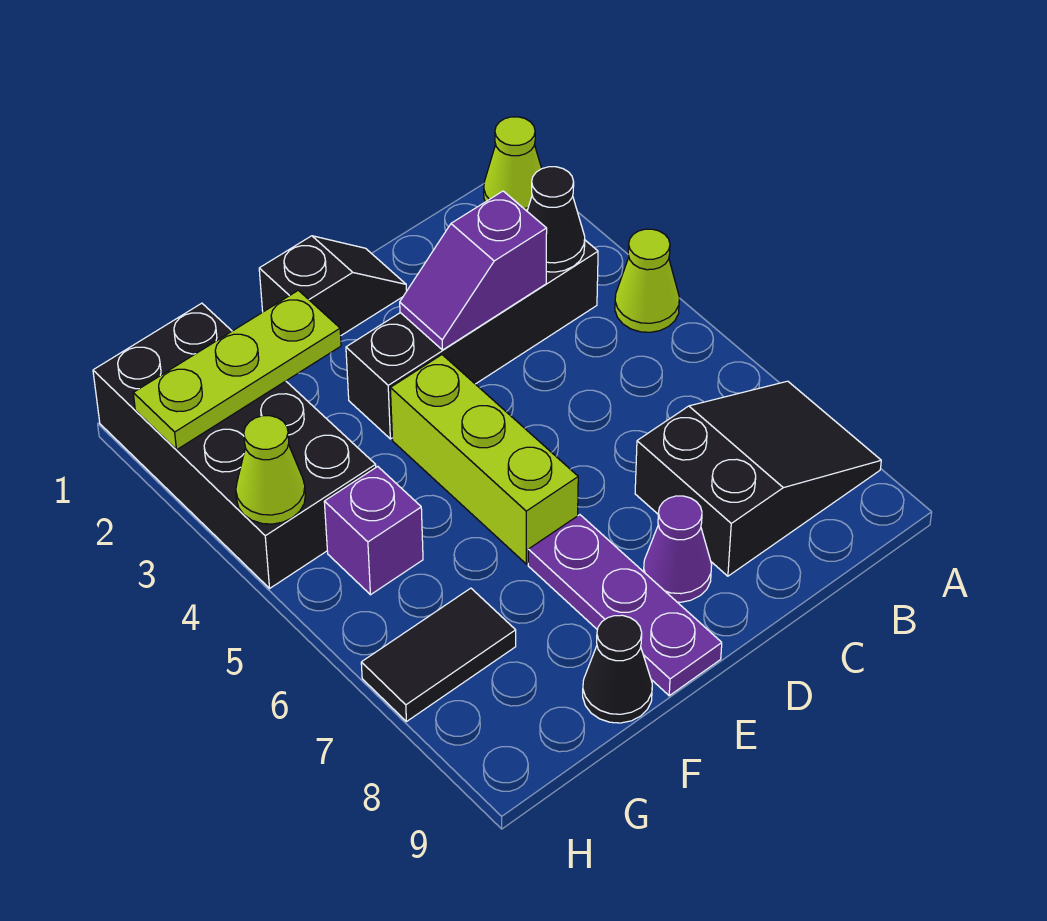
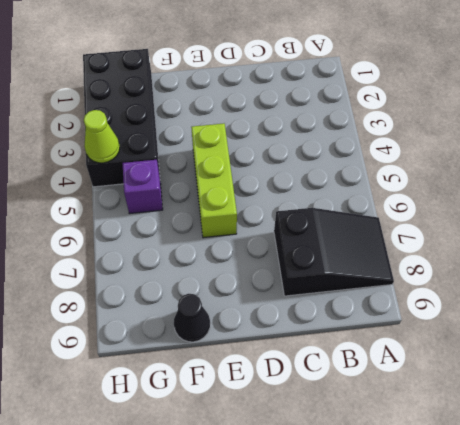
none -> lime 1x1 cone [484,117,542,211]
none -> lime 1x1 cone [615,229,679,332]
none -> black 1x4 brick [346,240,598,439]

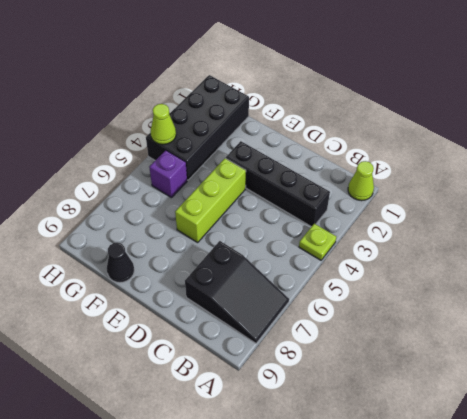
lime 1x1 plate [299,224,336,260] -> lime 1x1 cone [615,229,679,332]
none -> black 1x2 slope [259,236,407,335]
none -> purple 1x1 cone [644,496,712,602]
none -> purple 1x3 plate [528,515,722,696]

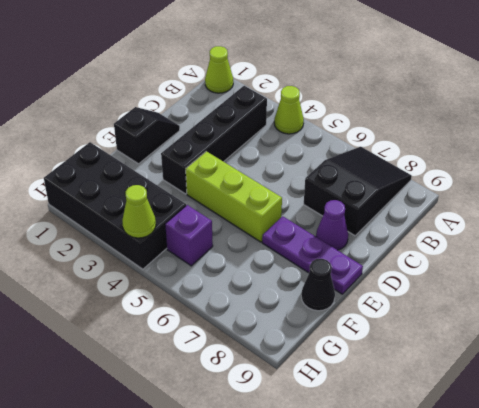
none -> black 1x2 tile [361,588,516,722]
none -> black 1x1 cone [527,167,585,272]
none -> purple 1x2 slope [400,191,547,350]

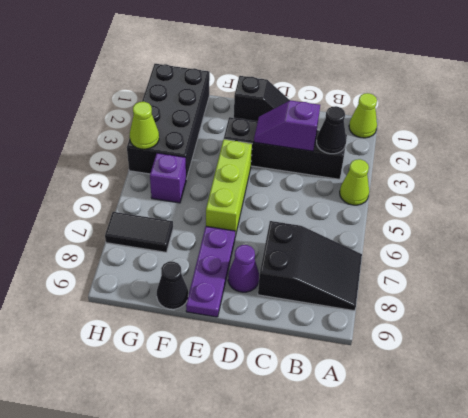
none -> lime 1x3 plate [133,290,341,450]

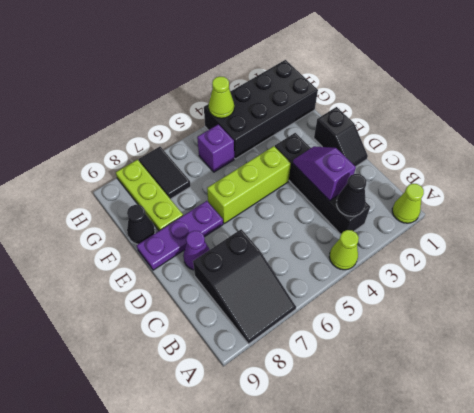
lime 1x3 plate [116,160,183,231] -> lime 1x3 plate moved to [133,290,341,450]

